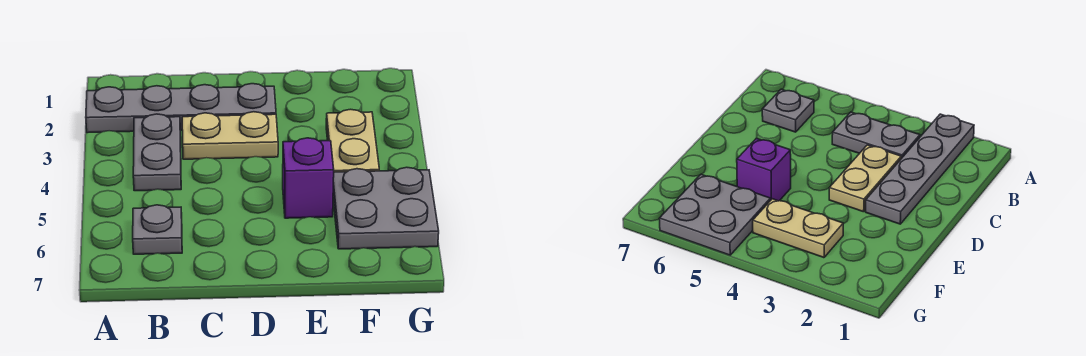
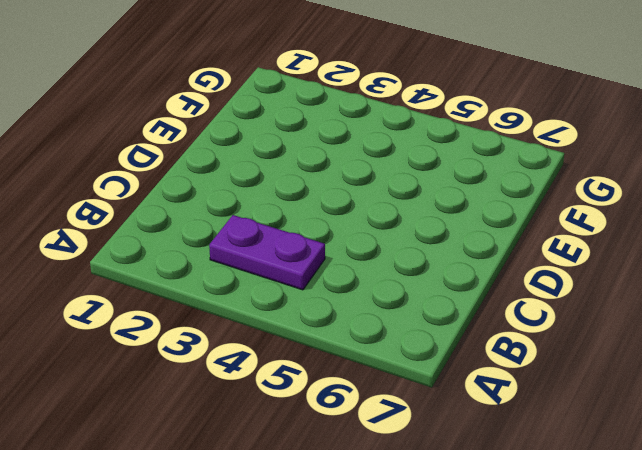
purple 1x2 plate [209,215,325,290] -> grey 1x2 plate [133,114,181,191]
none -> grey 1x4 plate [86,84,276,133]
none -> grey 1x1 plate [133,205,182,254]

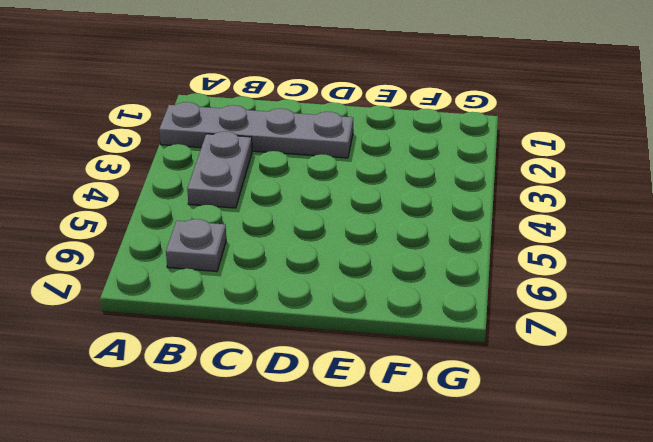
none -> tan 1x2 plate [182,112,278,159]
none -> purple 1x1 brick [283,138,334,218]

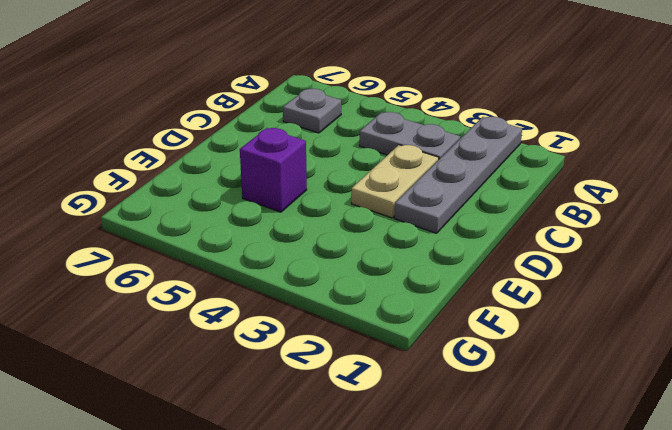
none -> tan 1x2 plate [326,109,379,172]
none -> grey 2x2 plate [333,167,439,249]

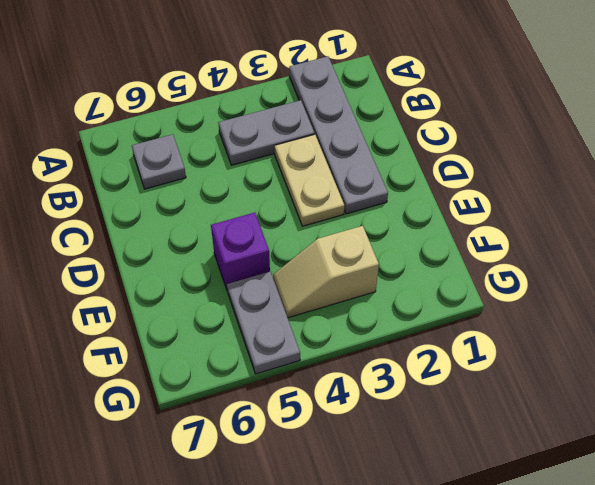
tan 1x2 slope [273,226,379,318] -> tan 1x2 plate [326,109,379,172]
grey 1x2 plate [227,272,300,374] -> grey 2x2 plate [333,167,439,249]

